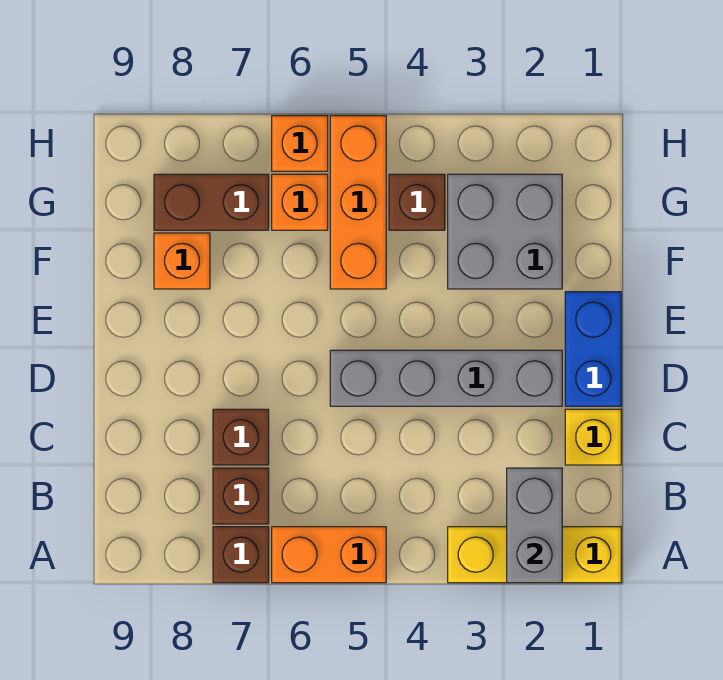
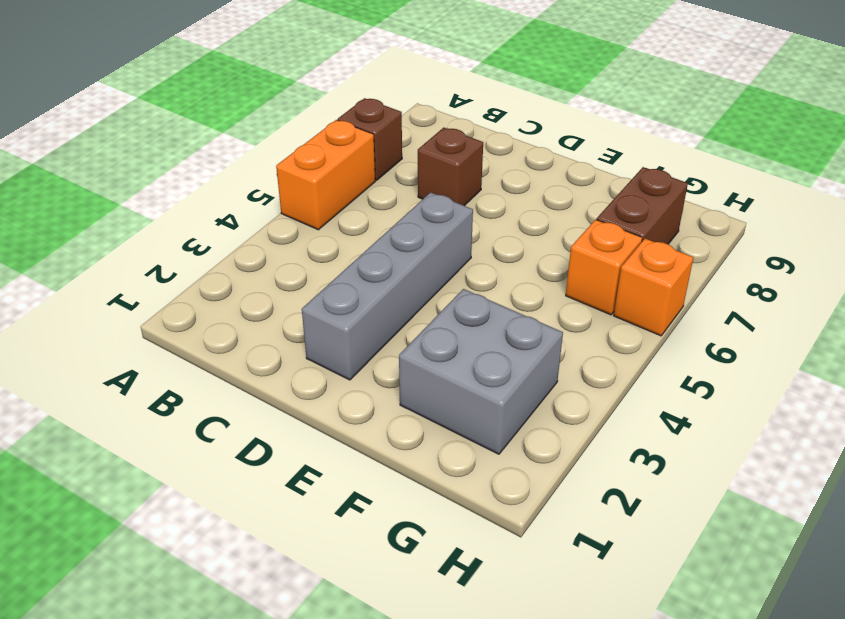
none -> yellow 1x3 brick [448,527,621,583]
none -> brown 1x1 brick [213,468,269,524]
none -> yellow 1x1 brick [565,409,621,465]

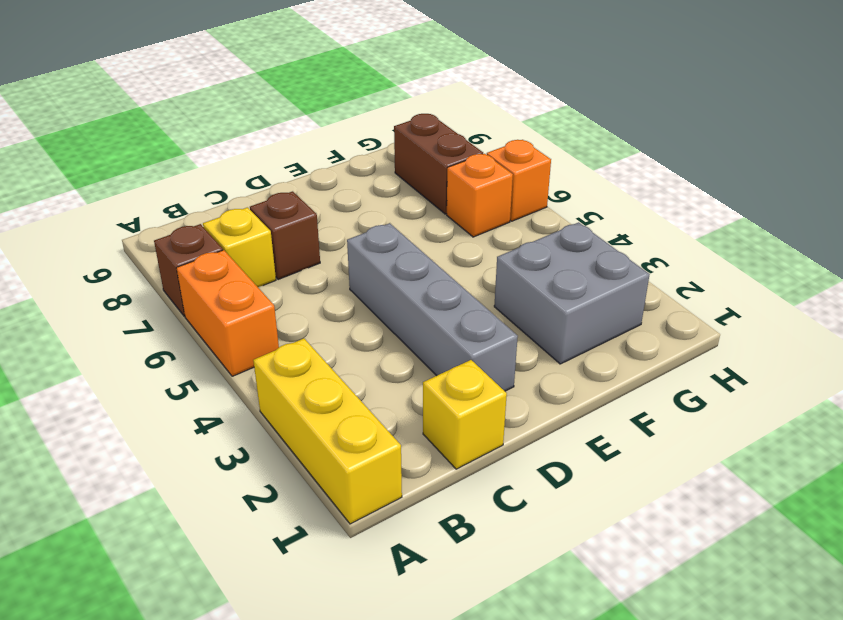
yellow 1x1 brick [203,207,276,287] -> brown 1x1 brick [213,468,269,524]
none -> blue 1x2 brick [565,292,621,406]
none -> orange 1x3 brick [330,116,386,289]
none -> orange 1x1 brick [154,233,210,289]

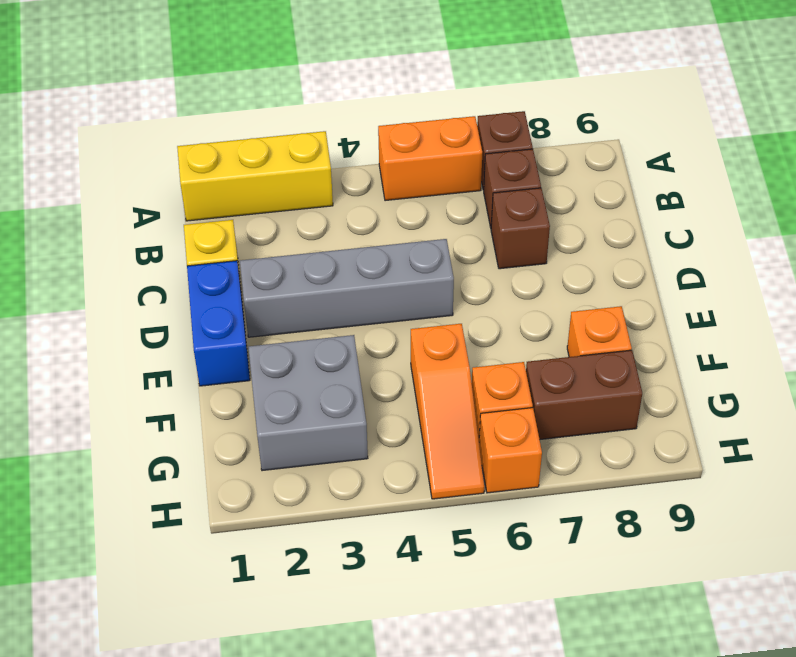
orange 1x3 slope [411,324,484,499] -> orange 1x3 brick [330,116,386,289]
none -> brown 1x1 brick [389,174,445,230]
none -> grey 1x2 brick [507,468,562,583]

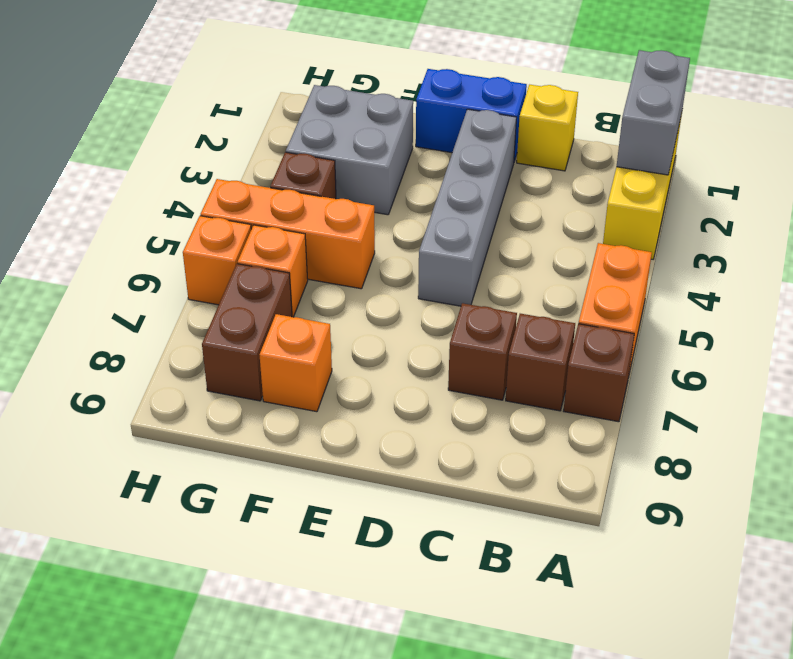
grey 1x2 brick [617,50,690,175] -> grey 1x2 brick turned to [507,468,562,583]

